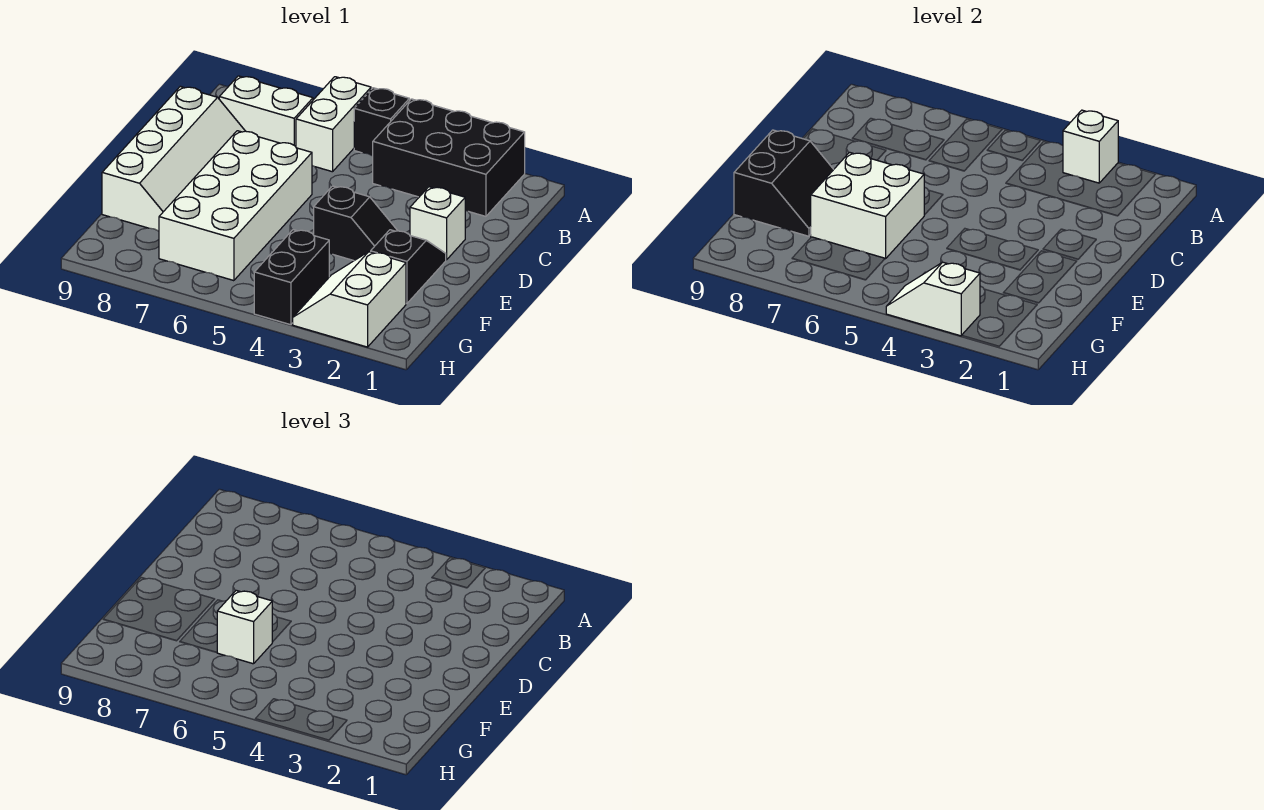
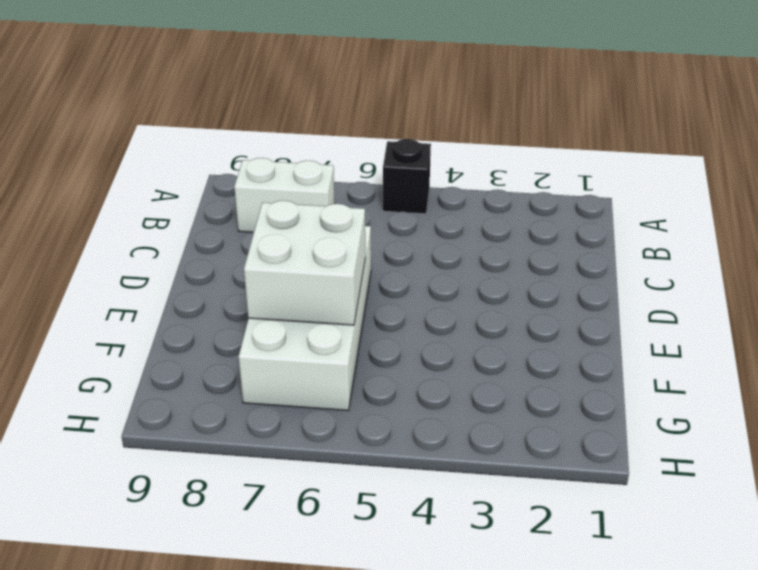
none -> black 2x3 brick [373,99,525,216]
none -> white 1x2 brick [296,77,371,172]
none -> white 2x4 slope [102,86,245,231]

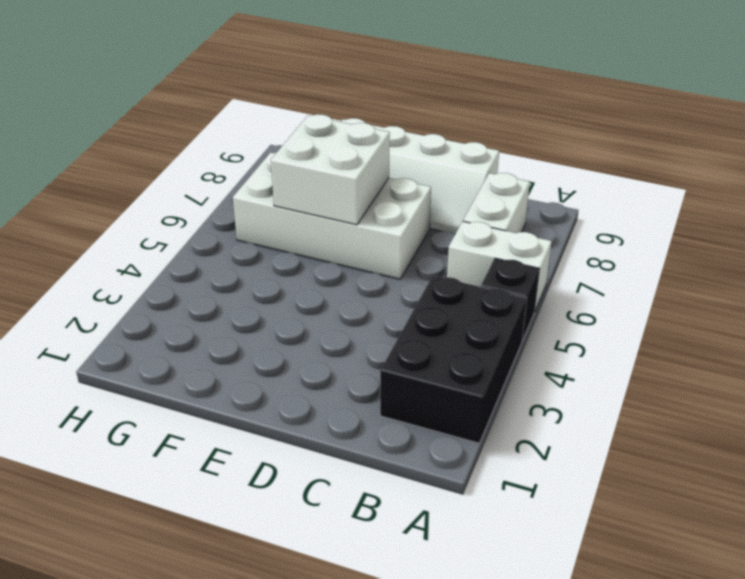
none -> white 1x1 brick [410,187,465,260]
none -> black 1x2 slope [371,230,446,304]
none -> black 1x2 slope [314,186,398,261]

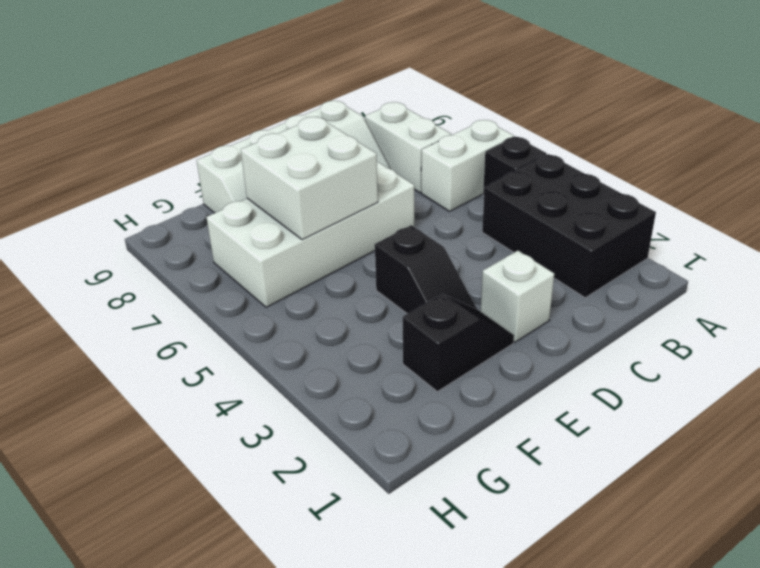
none -> white 2x2 slope [293,252,406,347]
none -> black 1x2 brick [254,230,329,325]
none -> white 1x1 brick [1063,110,1118,183]

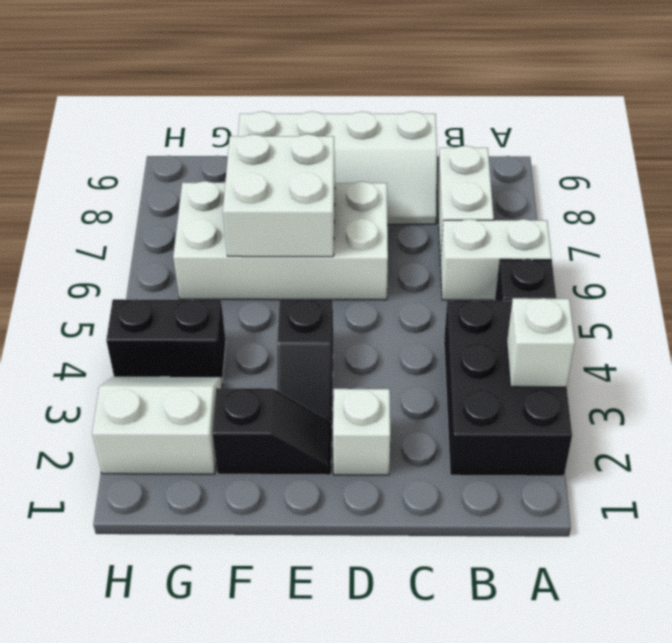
none -> black 2x2 slope [734,130,834,236]
none -> white 1x2 slope [886,262,980,336]
none -> white 1x1 brick [217,590,272,664]

